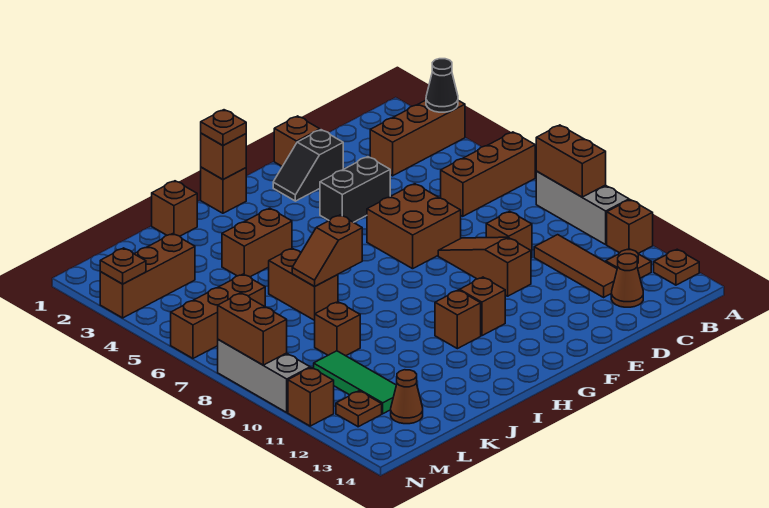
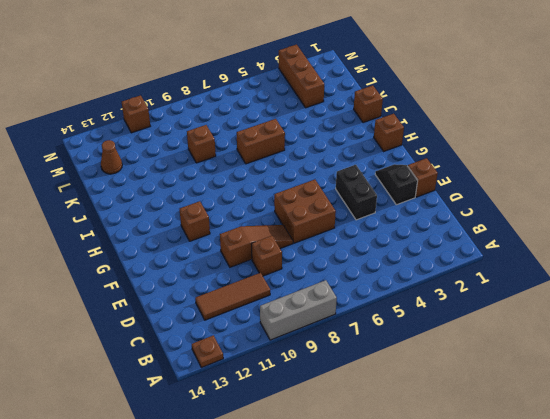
none -> brown 1x3 brick [370,100,465,176]
none -> brown 1x3 brick [441,132,535,216]
none -> brown 1x1 brick [607,200,653,253]
none -> brown 1x1 plate [606,249,651,278]

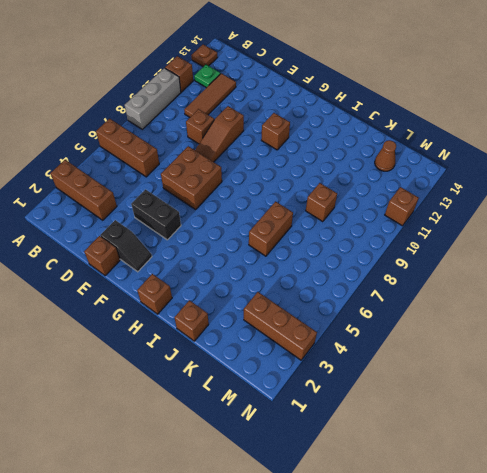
green 1x1 plate [194,65,221,88] -> brown 1x1 plate [606,249,651,278]
none -> brown 1x1 cone [611,254,643,307]
none -> brown 1x1 brick [435,290,481,349]
none -> brown 1x2 brick [222,208,292,277]
none -> brown 1x3 brick [171,274,265,358]

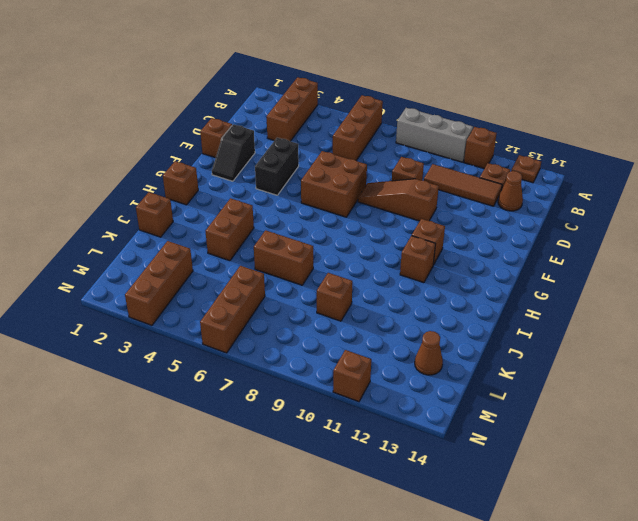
none -> green 1x3 tile [314,351,396,414]
none -> brown 1x1 plate [336,391,382,427]
none -> grey 1x3 brick [218,340,310,412]
none -> black 1x1 cone [426,59,458,112]

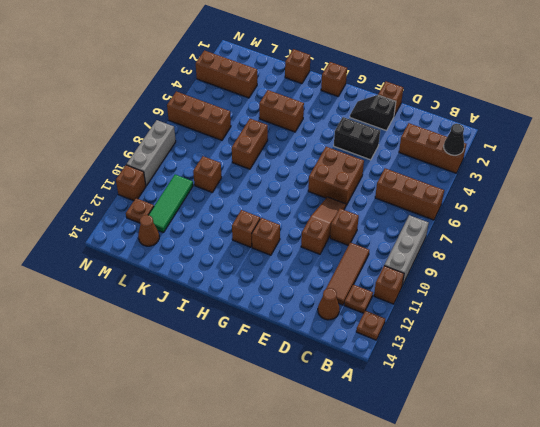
none -> brown 1x2 brick [536,125,606,197]
none -> brown 1x1 brick [201,133,246,179]
none -> brown 1x2 slope [292,215,362,287]
none -> brown 1x1 plate [100,248,146,284]

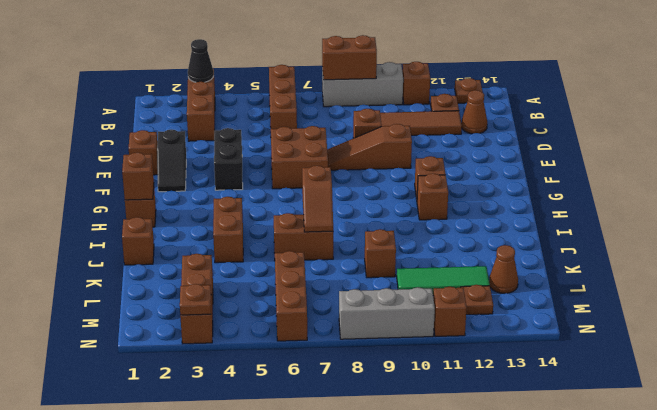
none -> brown 1x2 brick [218,293,287,365]
none -> brown 1x1 plate [201,110,246,146]

